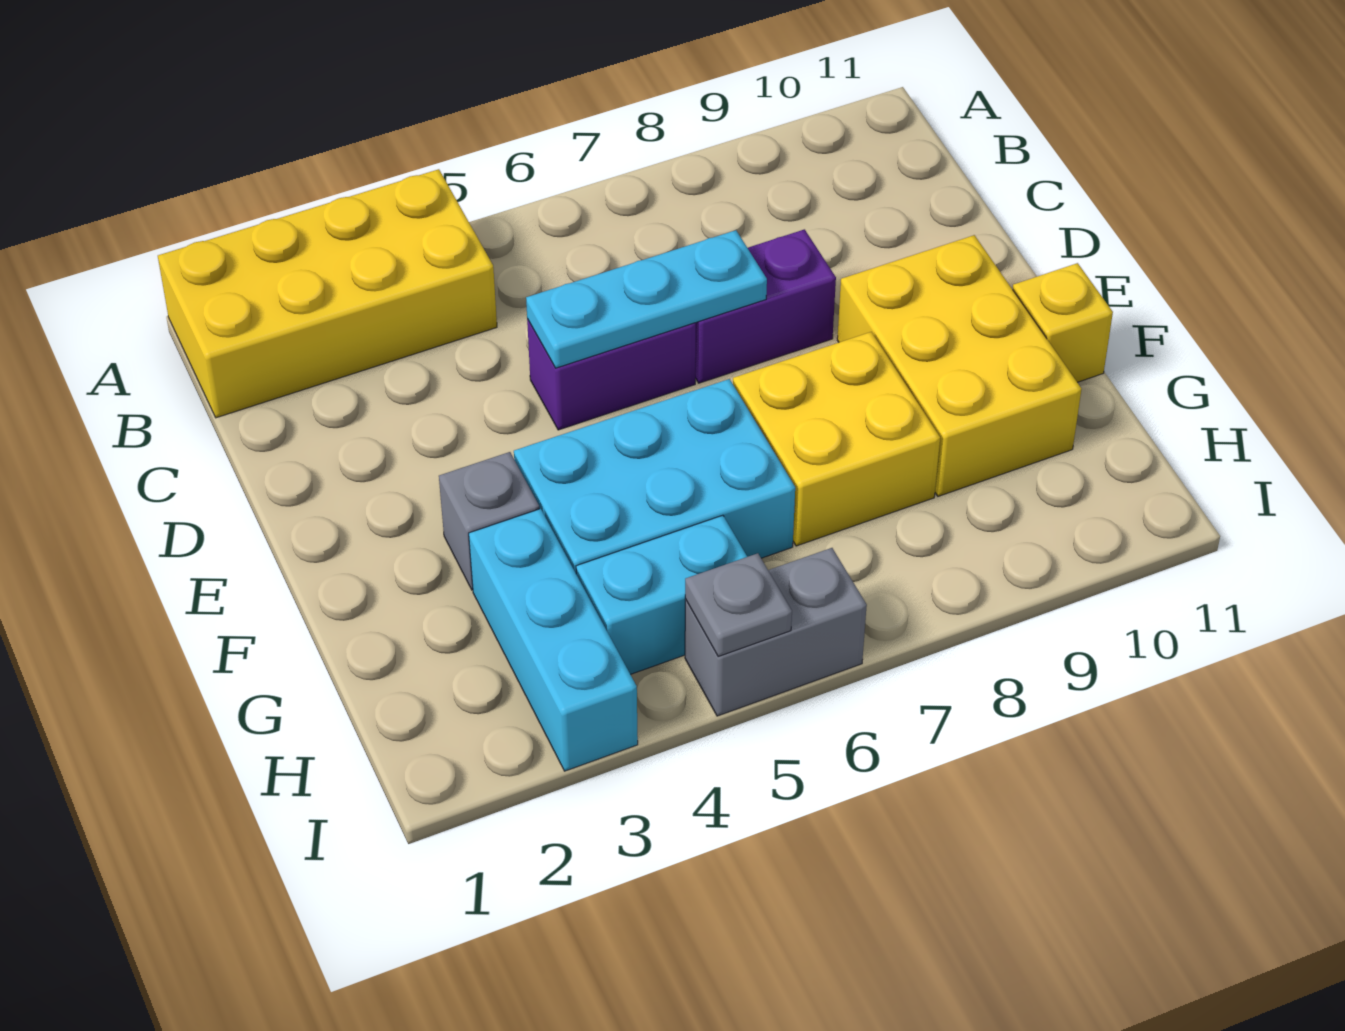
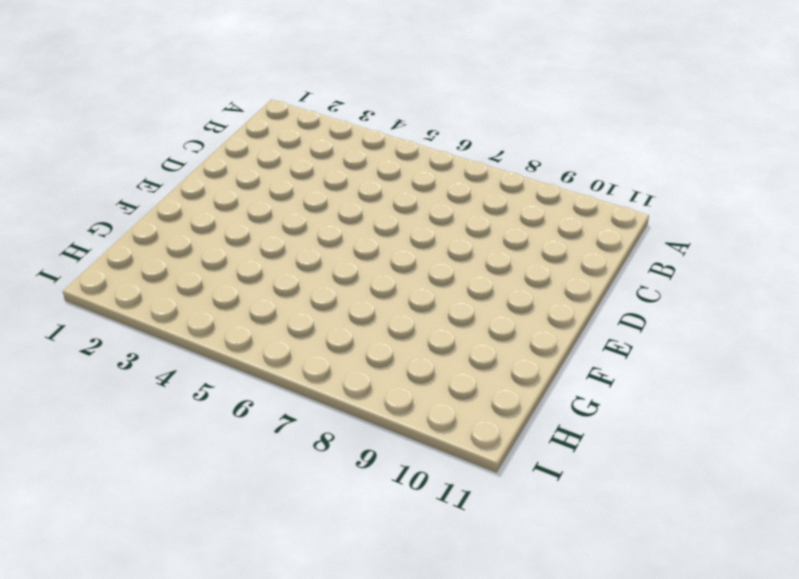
none -> yellow 2x4 brick [158,169,497,418]
none -> purple 1x2 brick [527,319,696,430]
none -> purple 1x2 brick [695,229,836,383]

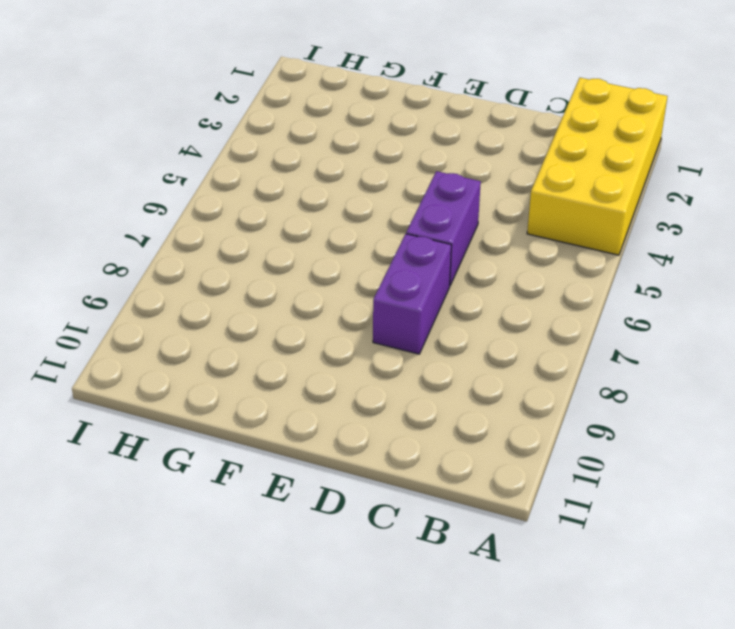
none -> yellow 2x3 brick [837,235,1081,496]
none -> grey 1x1 brick [439,452,539,590]
none -> cyan 2x3 brick [514,379,795,573]

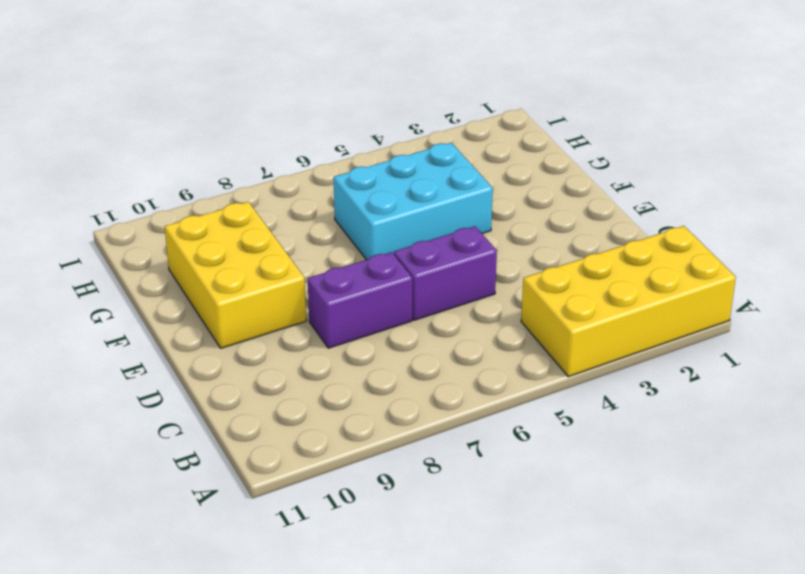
none -> grey 1x1 brick [439,452,539,590]
none -> yellow 2x2 brick [733,332,940,546]
none -> yellow 1x1 brick [1013,263,1113,382]

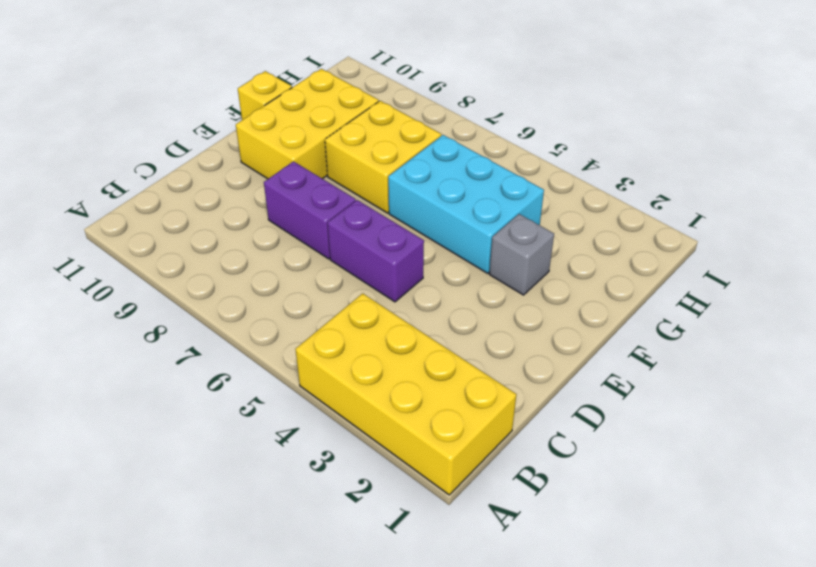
none -> cyan 1x3 brick [469,509,638,771]
none -> cyan 1x2 brick [576,515,747,674]
none -> grey 1x2 brick [685,548,867,716]

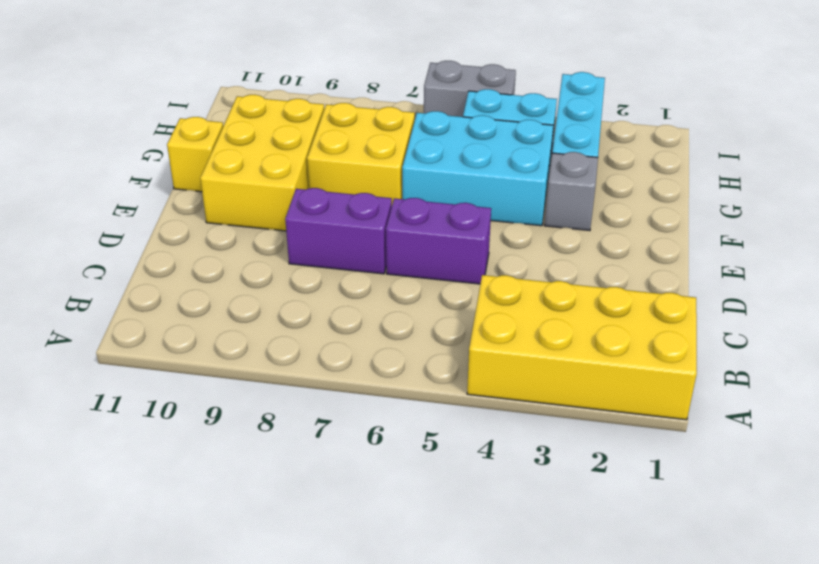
none -> cyan 1x3 plate [526,230,767,368]
none -> grey 1x1 plate [685,553,792,657]

